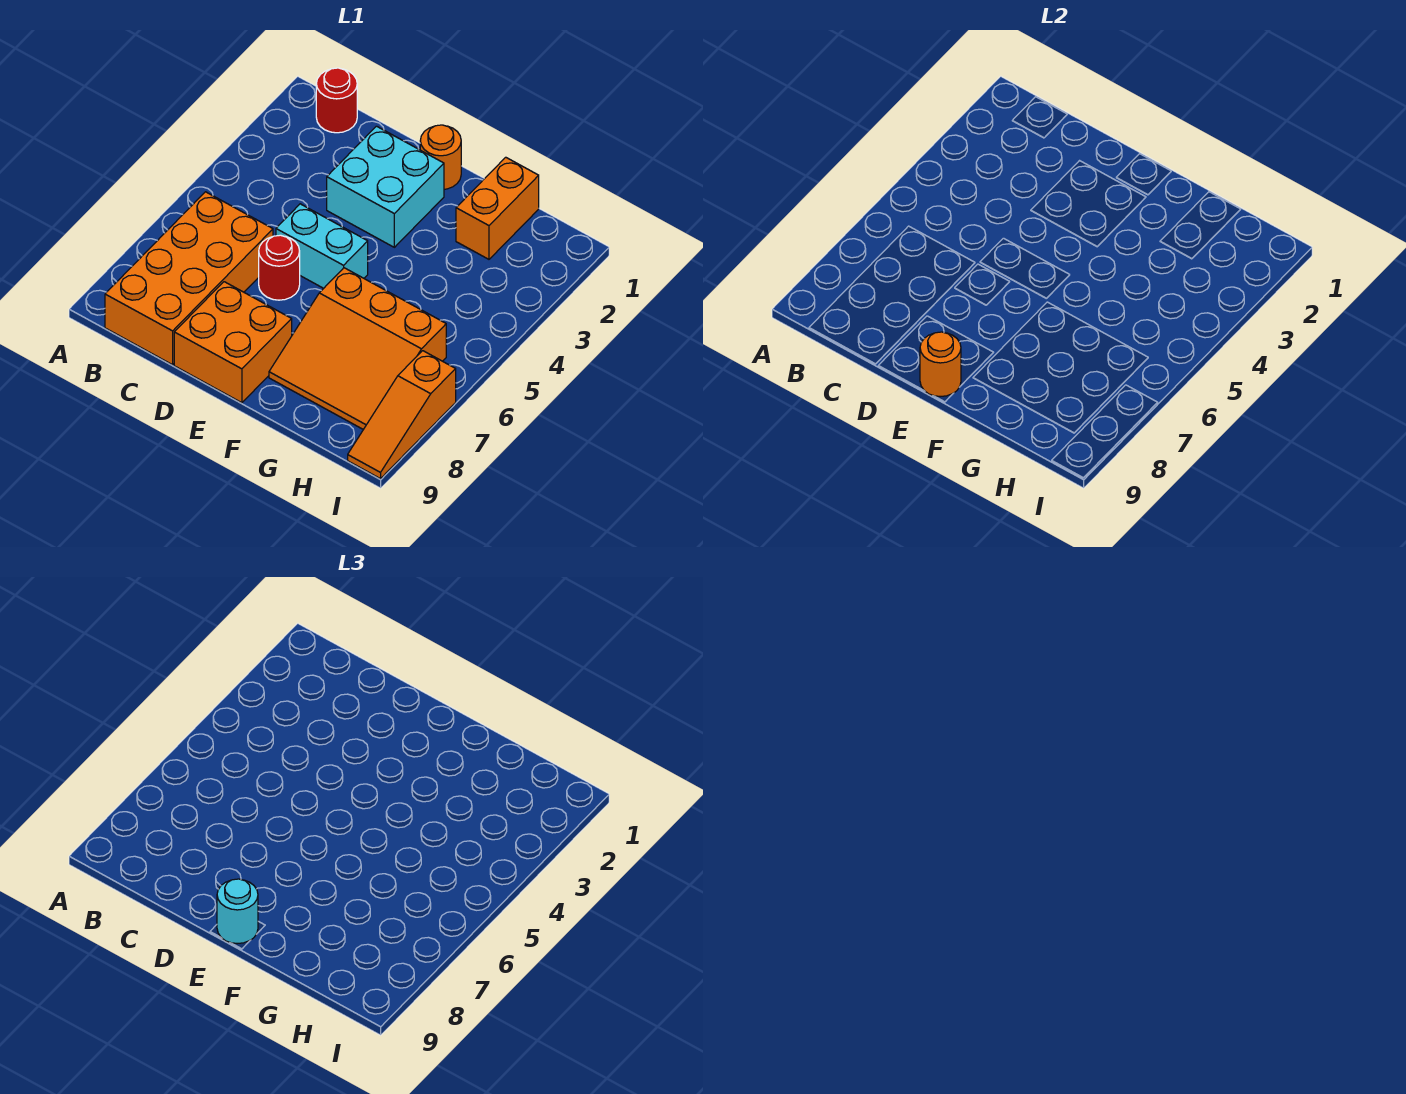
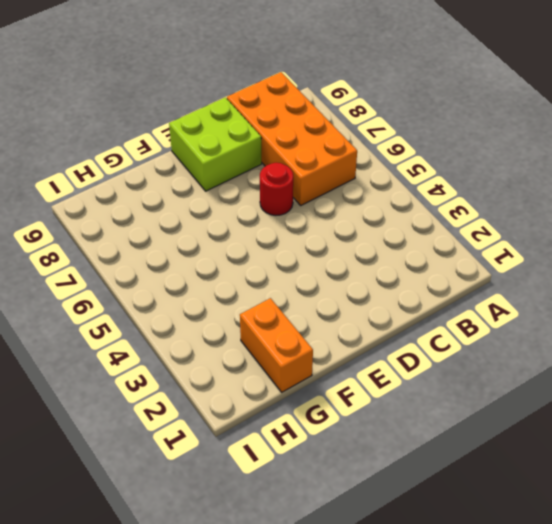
lime 2x2 brick [169,97,262,191] -> orange 2x2 brick [174,282,292,403]
none -> red 1x1 round brick [316,68,357,133]
none -> cyan 2x2 brick [327,126,444,247]
none -> cyan 1x2 brick [276,204,368,288]

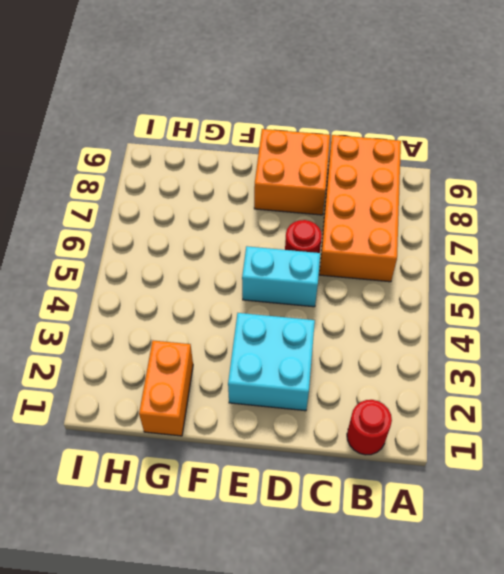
none -> orange 1x1 round brick [420,125,461,189]
none -> orange 3x3 slope [269,268,446,430]
none -> orange 1x3 slope [348,351,456,479]

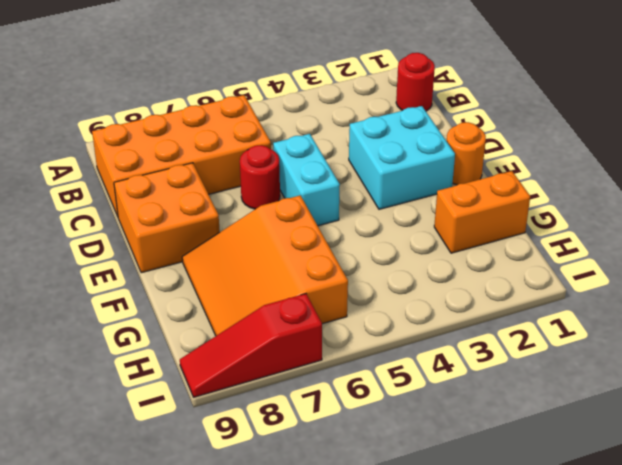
red 1x3 slope [180,294,322,397] -> orange 1x3 slope [348,351,456,479]
none -> orange 1x1 round brick [920,332,961,397]
none -> cyan 1x1 round brick [217,879,258,944]

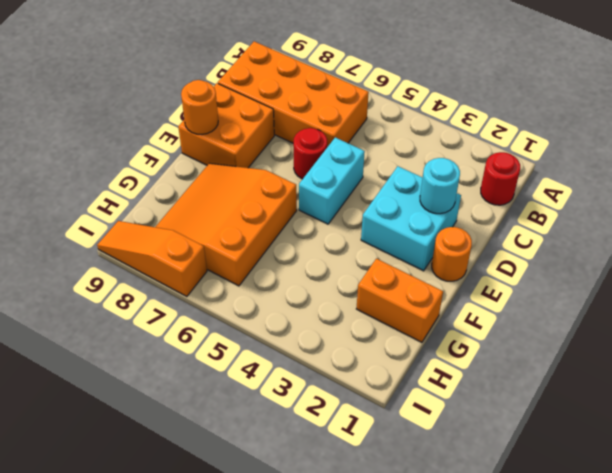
cyan 1x1 round brick [420,158,460,214] -> cyan 1x1 round brick moved to [217,879,258,944]

